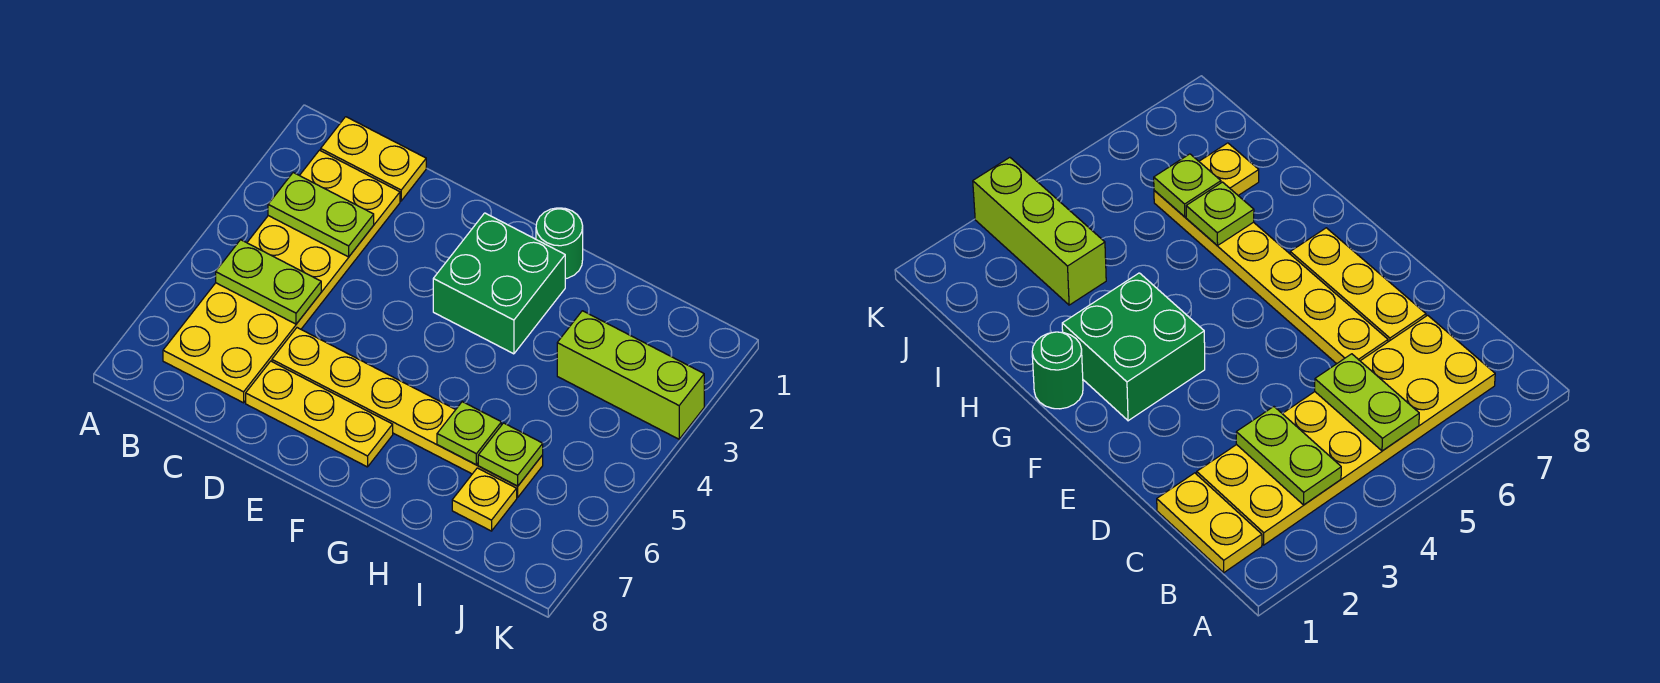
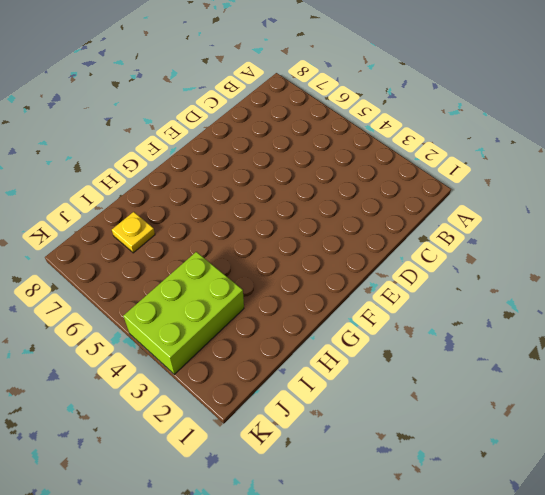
lime 2x3 brick [123,252,244,374] -> lime 1x3 brick [557,311,704,439]
none -> yellow 1x2 plate [321,117,426,201]
none -> yellow 2x6 plate [163,150,400,403]
none -> yellow 1x6 plate [272,328,543,497]

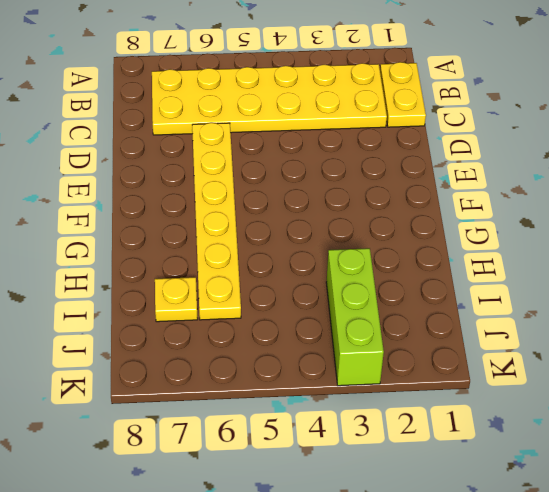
none -> yellow 1x3 plate [246,361,393,467]
none -> green 2x2 brick [433,213,565,354]
none -> green 1x1 round brick [536,208,583,279]

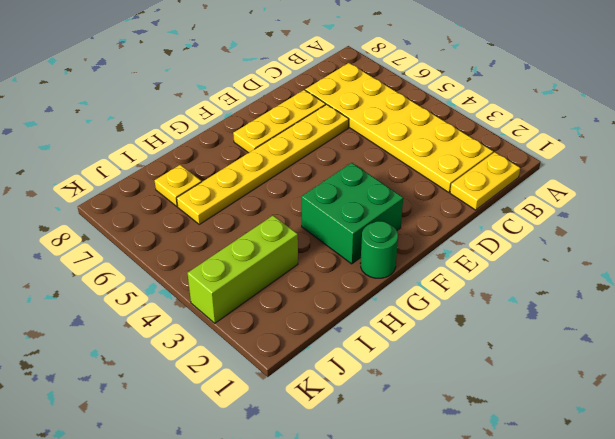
none -> lime 1x2 plate [268,173,374,257]
none -> lime 1x2 plate [216,240,321,324]
none -> lime 1x1 plate [437,402,501,465]

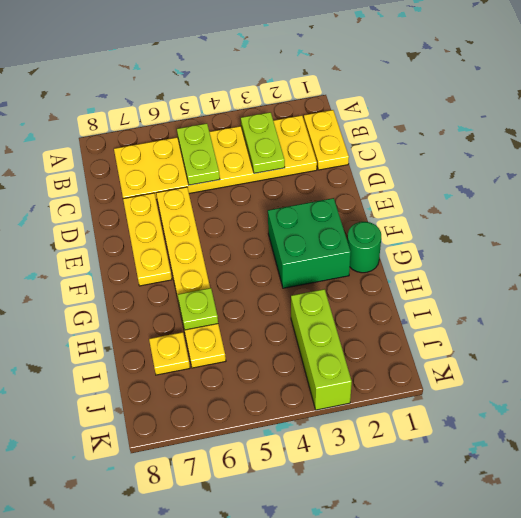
none -> lime 1x1 plate [478,423,543,486]

